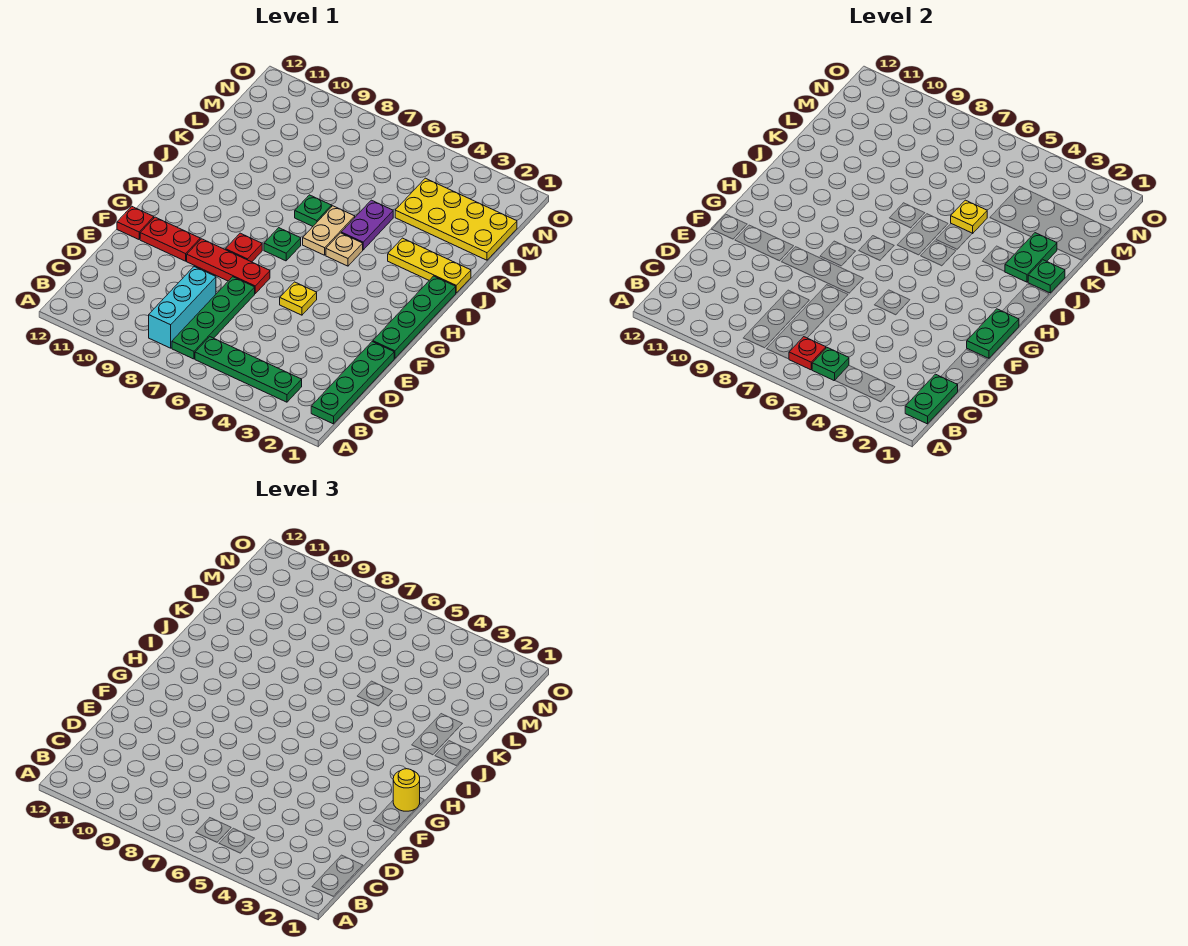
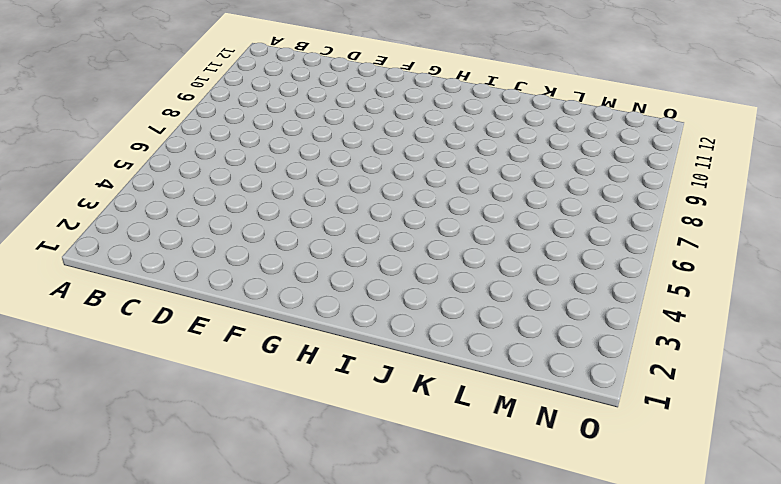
none -> green 1x4 plate [311,341,394,424]
none -> green 1x4 plate [195,337,302,402]
none -> green 1x4 plate [172,277,255,359]

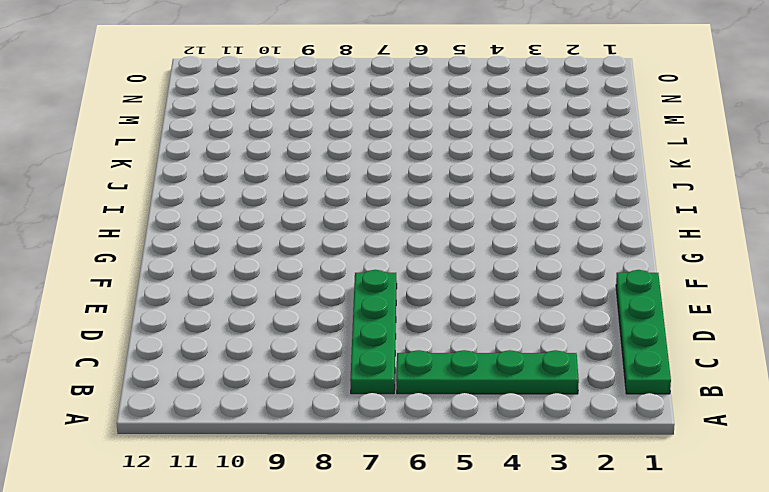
none -> cyan 1x3 brick [149,267,216,348]
none -> green 1x4 plate [373,276,456,358]
none -> yellow 1x1 plate [280,282,317,315]

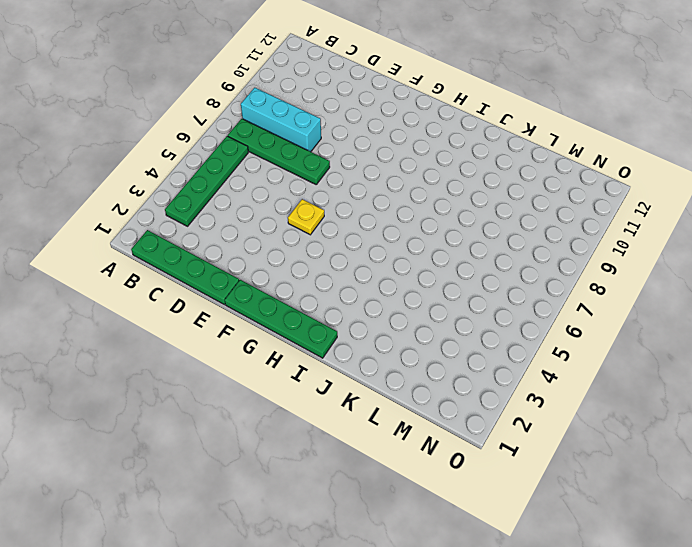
none -> red 1x3 plate [187,239,270,293]
none -> red 1x2 plate [140,217,200,261]
none -> red 1x1 plate [117,206,154,239]

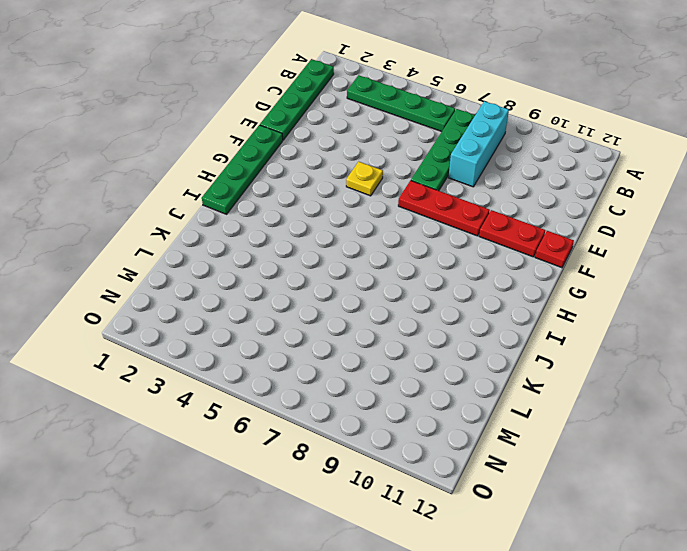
none -> red 1x1 plate [225,233,262,262]
none -> green 1x1 plate [264,228,301,261]
none -> tan 1x1 plate [326,233,363,266]

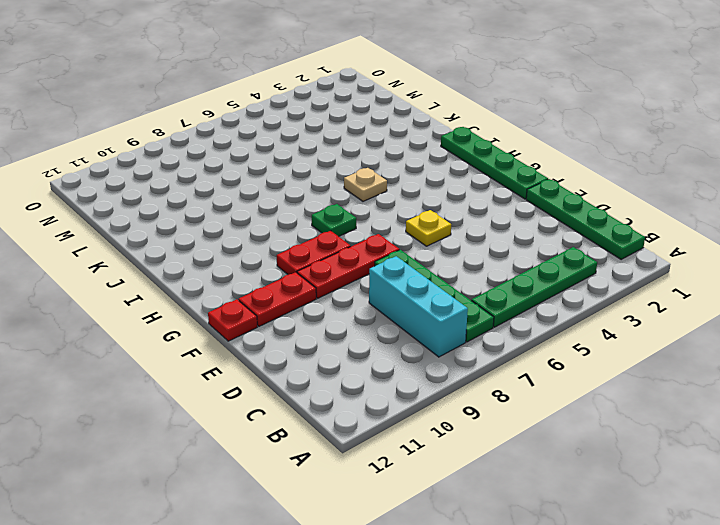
red 1x2 plate [277,231,351,275] -> red 1x1 plate [225,233,262,262]
none -> tan 1x2 plate [303,206,355,255]
none -> yellow 1x3 plate [388,238,471,293]
none -> purple 1x2 plate [341,200,393,250]

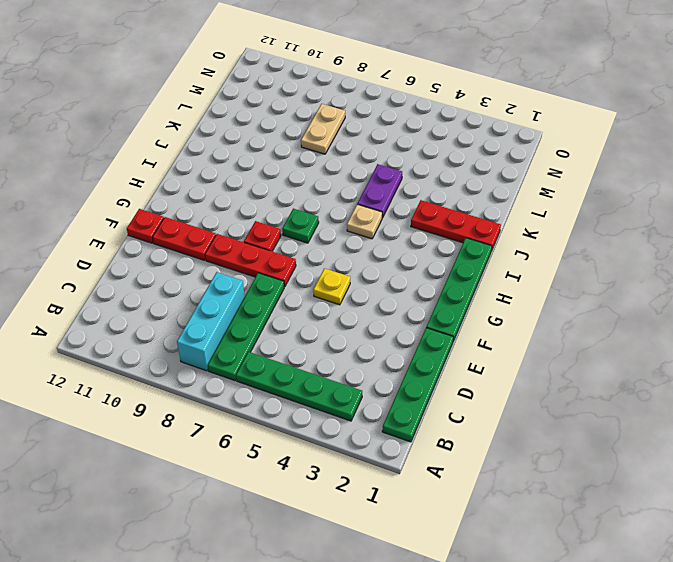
red 1x3 plate [411,200,501,251] -> yellow 1x3 plate [388,238,471,293]
tan 1x2 plate [301,104,345,154] -> tan 1x2 plate moved to [303,206,355,255]
none -> green 1x1 plate [295,195,332,226]
none -> yellow 2x4 plate [395,178,517,260]
none -> green 1x2 plate [905,374,958,424]

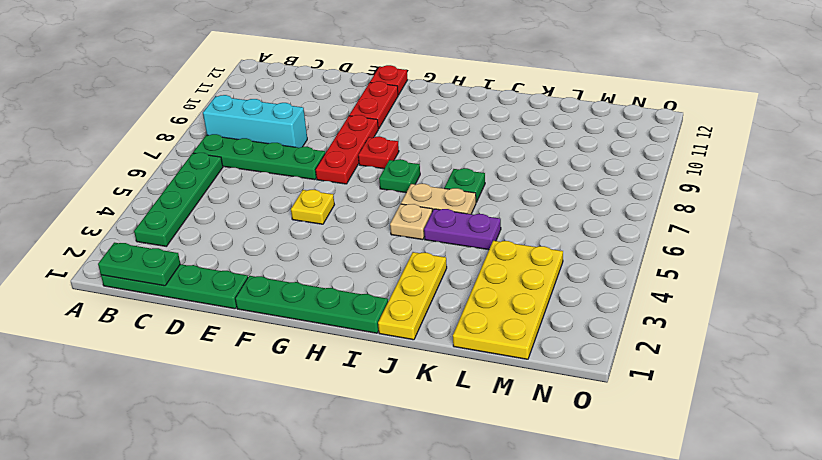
none -> green 1x1 plate [812,348,849,381]
none -> red 1x1 plate [789,337,826,370]
none -> green 1x2 plate [967,309,1019,358]

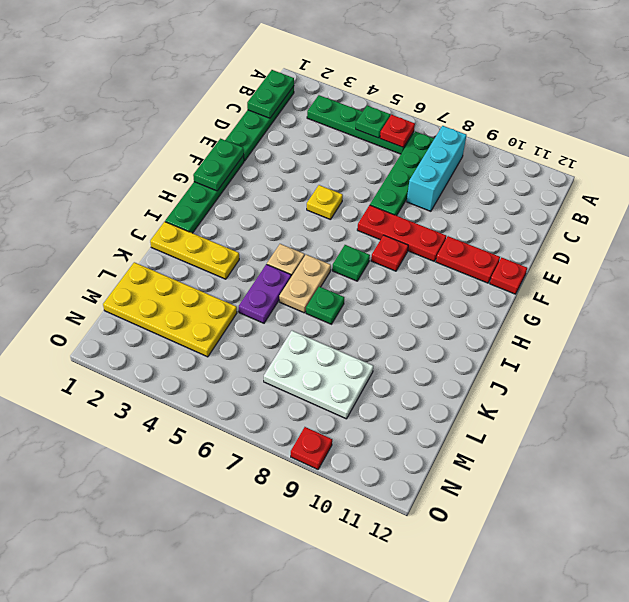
white 2x3 plate [264,331,373,419] -> none
red 1x1 plate [291,427,332,469] -> none
none -> green 1x1 plate [1028,260,1065,293]
none -> green 1x2 plate [1005,233,1057,282]
none -> yellow 1x1 plate [951,200,987,234]

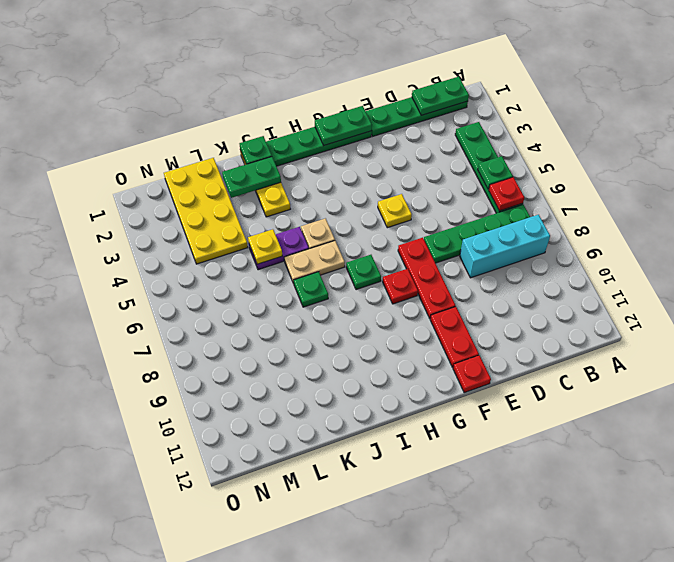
none -> yellow 1x1 round brick [393,769,420,811]

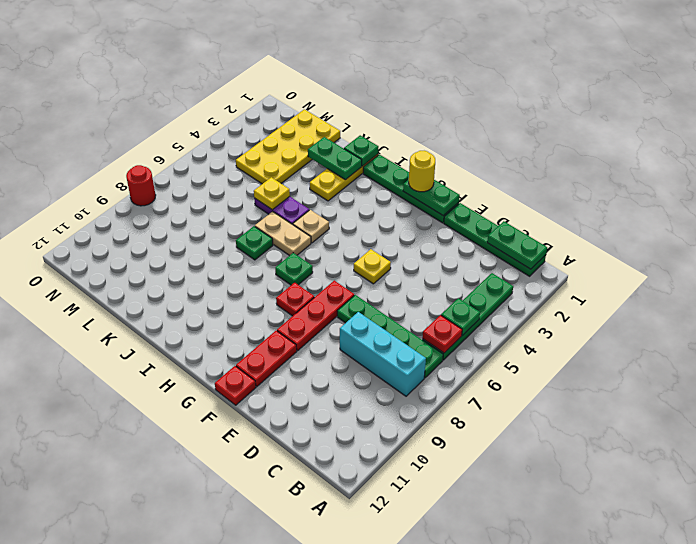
red 1x1 round brick [126,165,156,206] -> none

